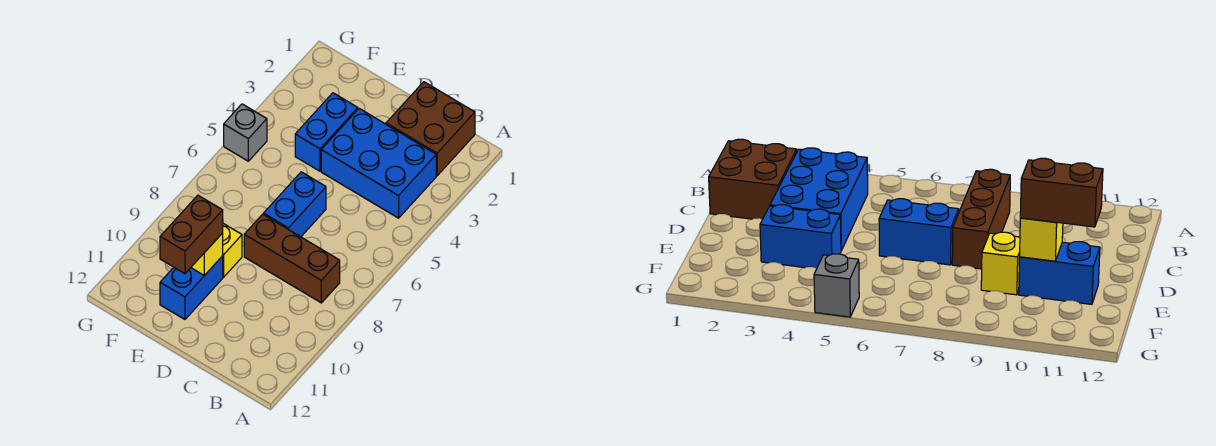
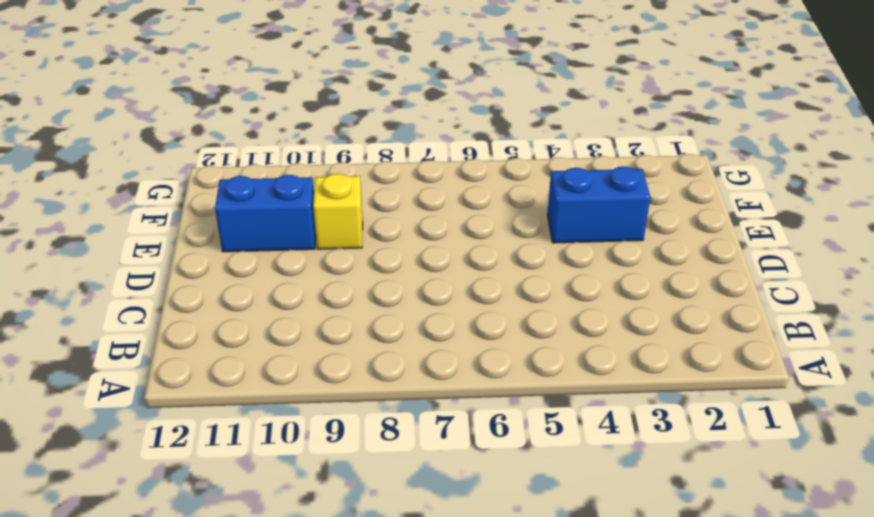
none -> brown 2x2 brick [386,82,475,176]
none -> blue 2x3 brick [321,109,436,218]

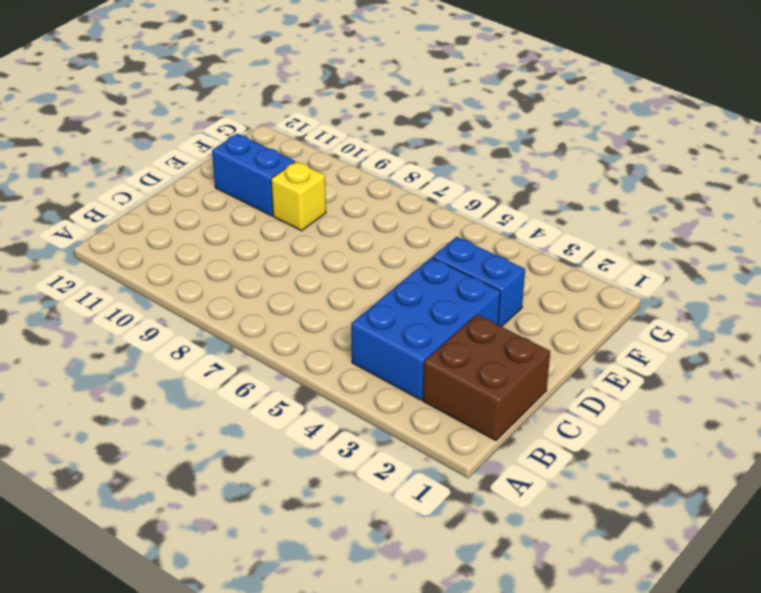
none -> brown 1x3 brick [244,214,340,303]
none -> blue 1x2 brick [263,172,326,237]

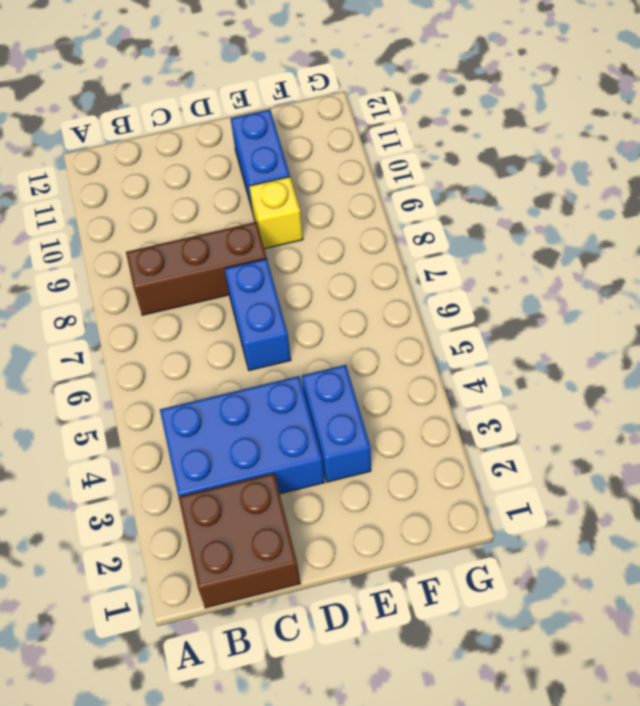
none -> grey 1x1 brick [224,104,267,161]
none -> yellow 1x1 brick [191,233,223,275]

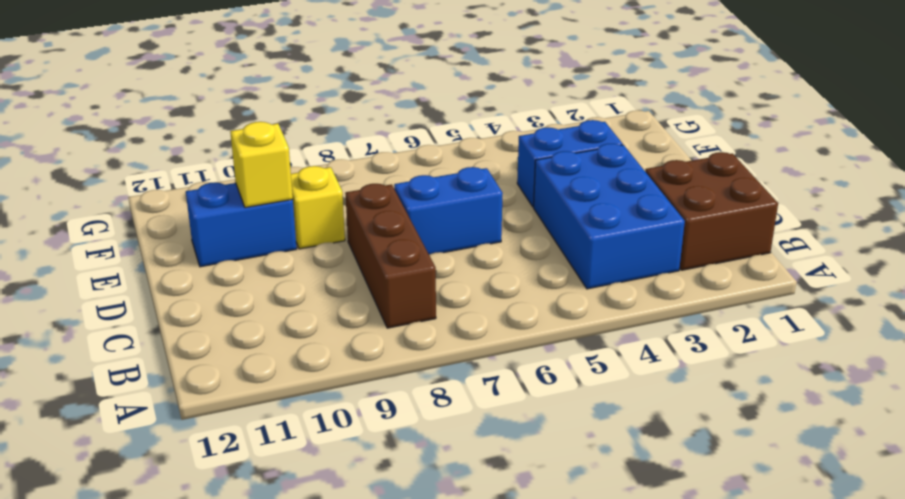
none -> grey 1x1 brick [224,104,267,161]
none -> brown 1x2 brick [160,195,223,274]

